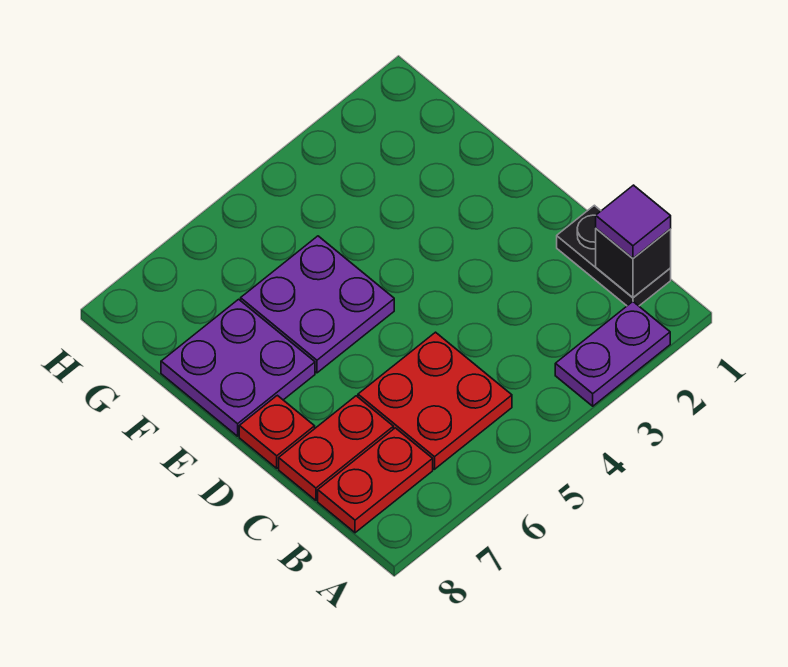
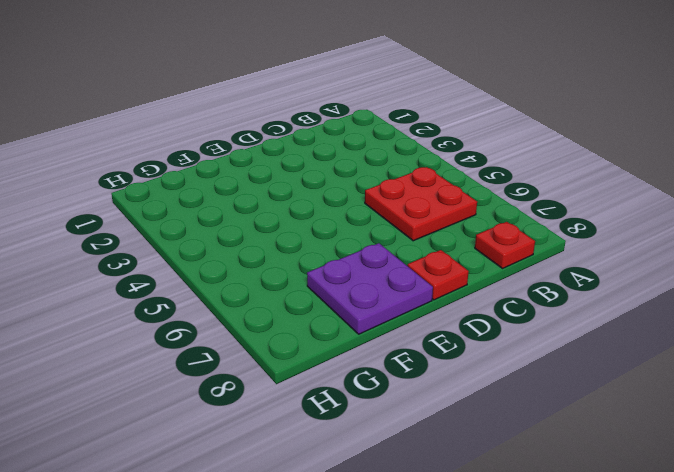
red 1x1 plate [475,222,535,268] -> red 1x2 plate [318,428,433,533]
none -> purple 1x2 plate [555,302,670,406]
none -> black 1x2 plate [557,205,671,306]

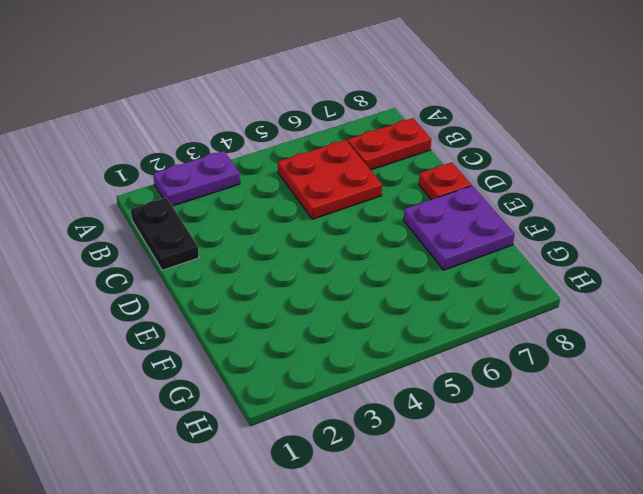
none -> red 1x2 plate [279,396,393,500]
none -> purple 2x2 plate [241,236,394,373]

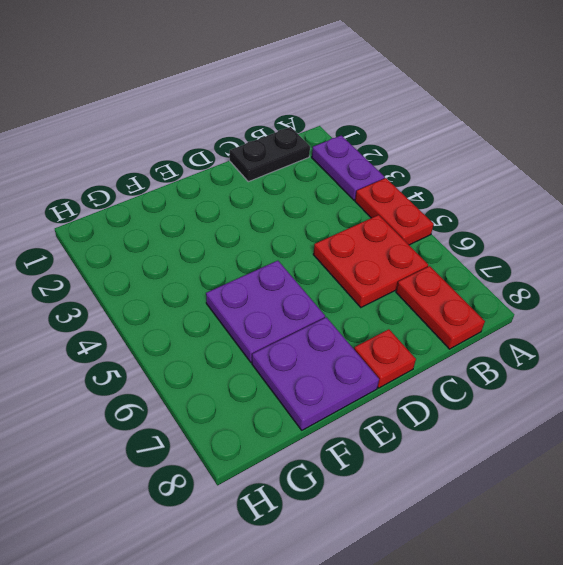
red 1x2 plate [355,178,434,245] -> red 1x2 plate moved to [279,396,393,500]
none -> black 1x1 brick [596,229,671,297]
none -> purple 1x1 tile [596,185,671,258]

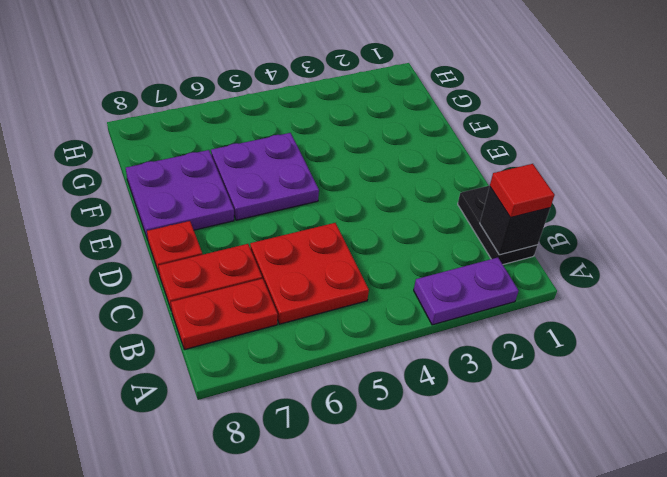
red 1x1 tile [490,164,555,218] -> purple 1x1 tile [596,185,671,258]

